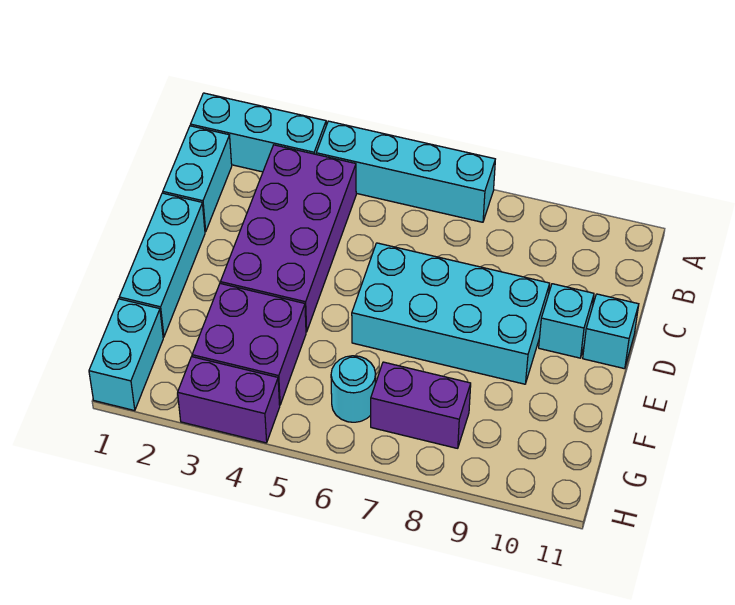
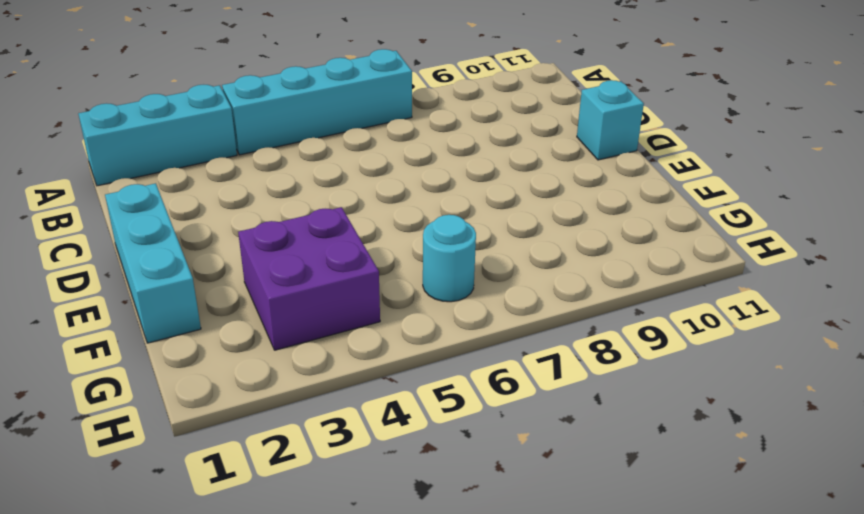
none -> cyan 1x2 brick [163,126,232,232]
none -> purple 2x4 brick [221,145,356,332]
none -> cyan 2x4 brick [352,243,550,384]

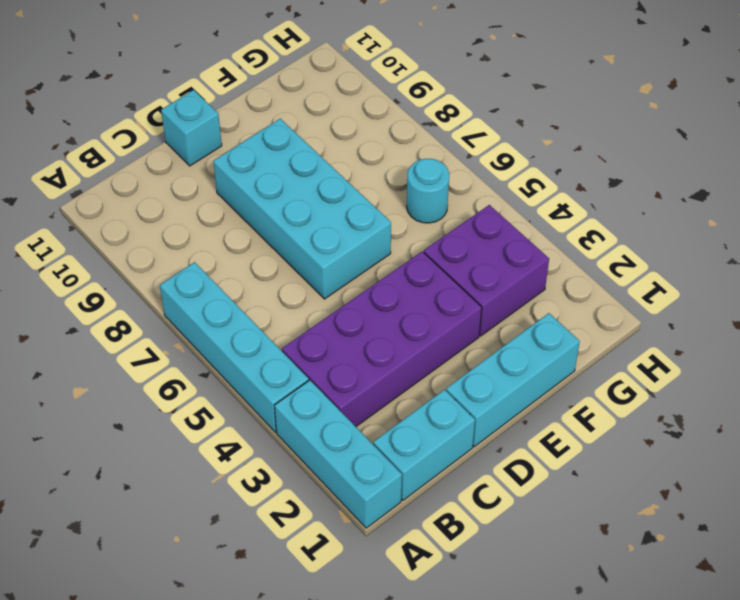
none -> cyan 1x1 brick [539,284,594,358]
none -> cyan 1x2 brick [89,299,163,411]
none -> purple 1x2 brick [371,362,471,448]

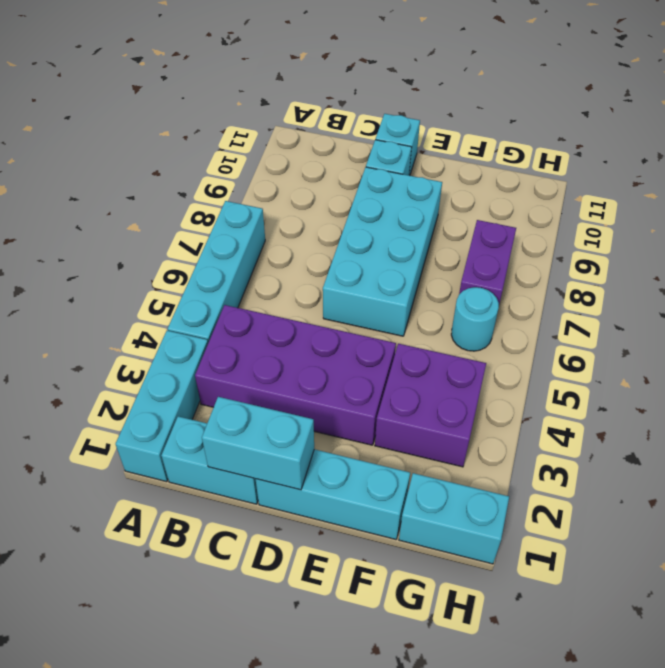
cyan 1x2 brick [202,397,314,490] -> none
none -> purple 1x2 brick [178,357,280,443]

